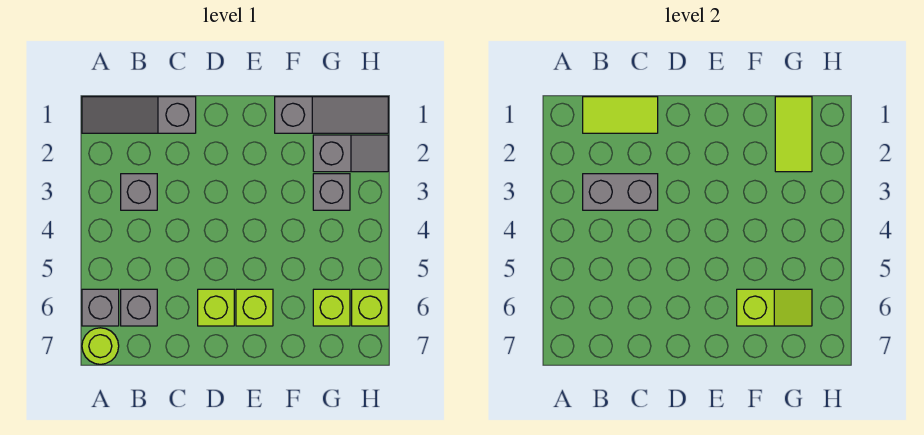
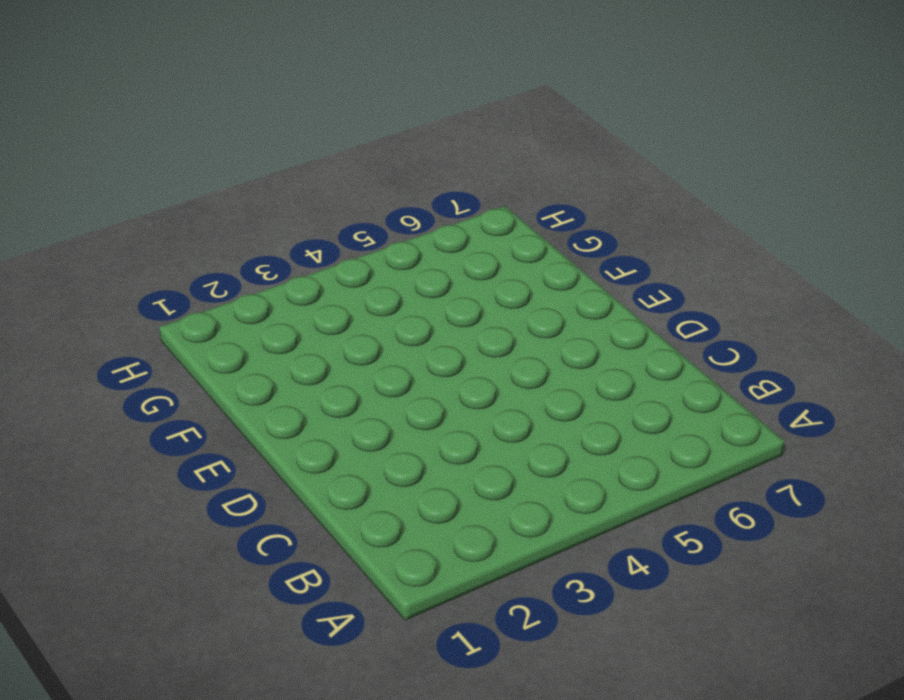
none -> grey 1x3 slope [82,97,196,133]
none -> grey 1x1 brick [82,289,119,326]
none -> lime 1x1 round brick [82,328,119,364]

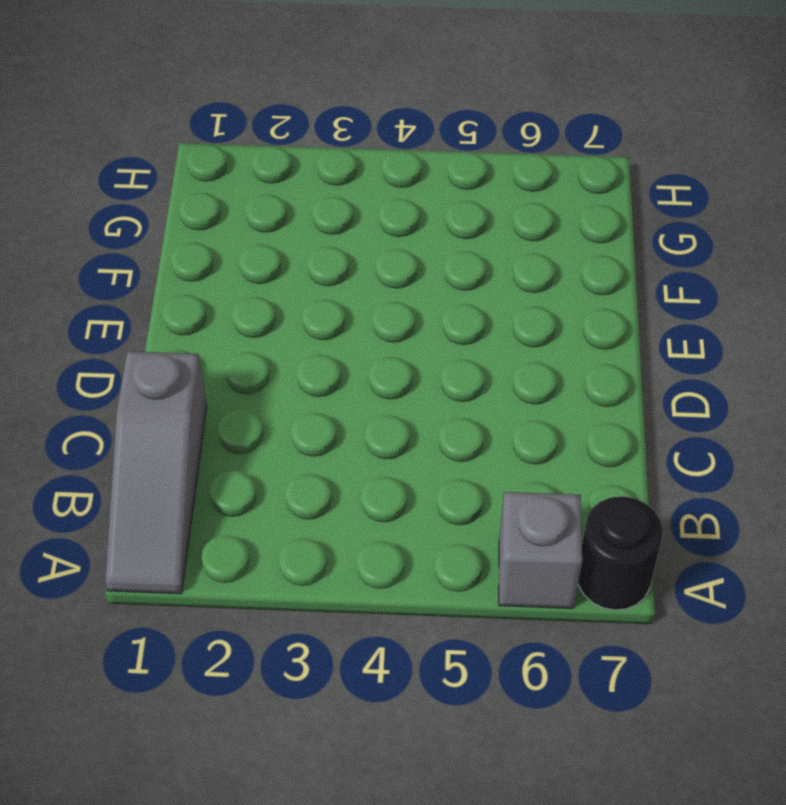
black 1x1 round brick [578,496,663,610] -> lime 1x1 round brick [82,328,119,364]
none -> grey 1x1 brick [121,174,157,210]
none -> grey 1x1 brick [121,289,157,326]
none -> lime 1x1 brick [198,289,234,326]

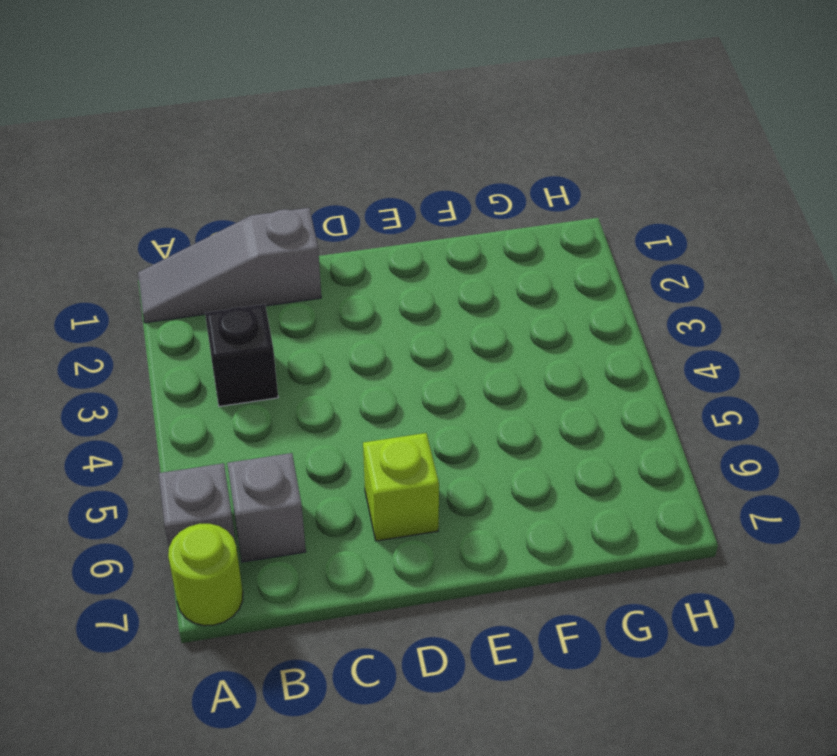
black 1x1 brick [205,304,278,406] -> grey 1x1 brick [121,174,157,210]
none -> lime 1x1 brick [236,289,273,326]
none -> grey 1x3 slope [275,97,388,133]
none -> grey 1x2 slope [313,135,388,172]

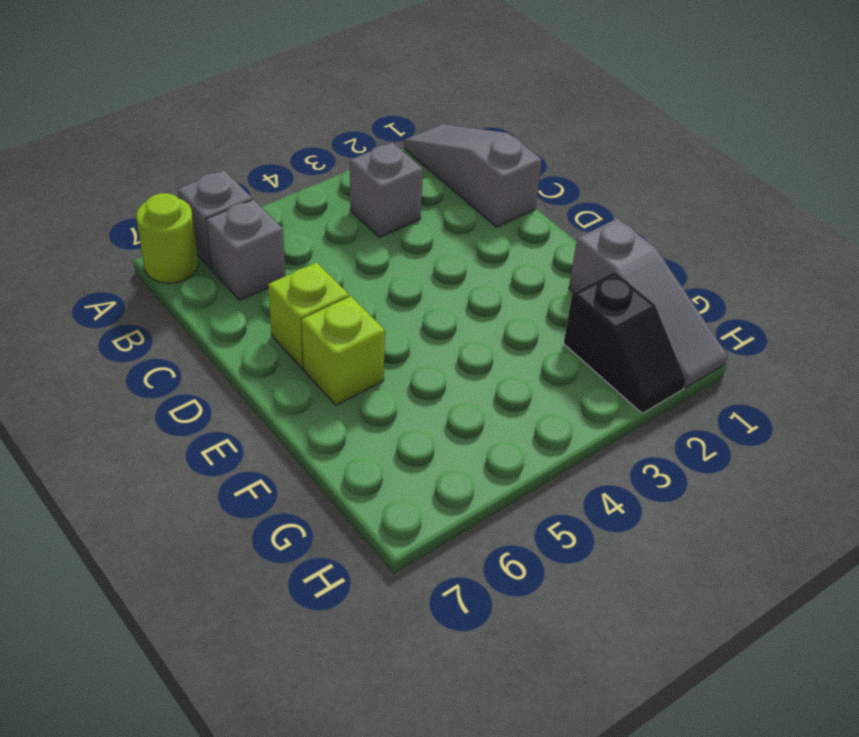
black 1x2 slope [564,271,686,413] -> grey 1x2 slope [313,135,388,172]
none -> grey 1x1 brick [313,174,350,210]
none -> lime 1x1 brick [313,289,350,326]
none -> lime 1x1 brick [352,289,388,326]

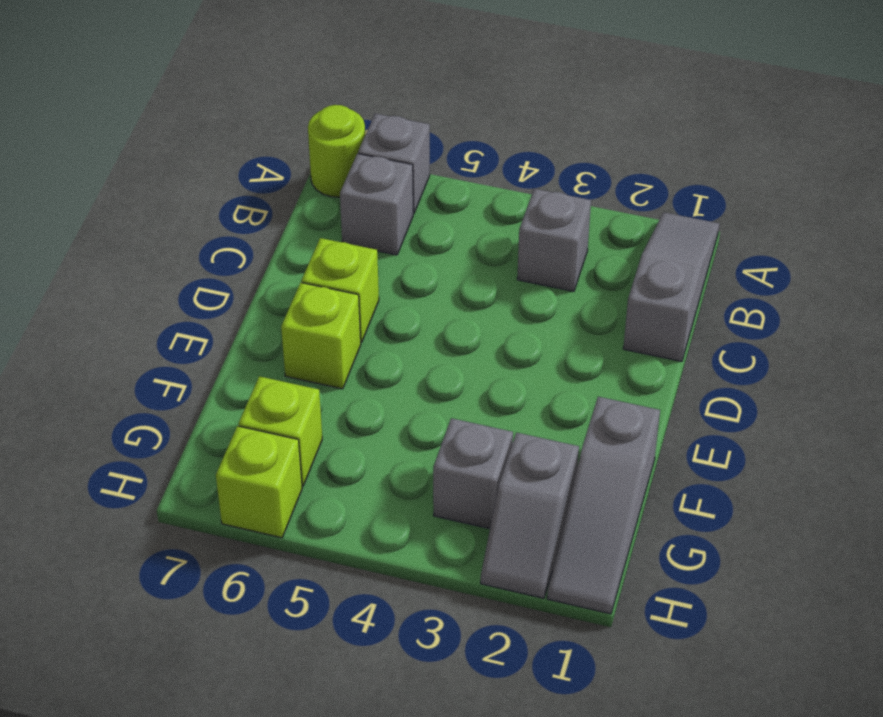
none -> lime 1x2 tile [583,97,658,133]
none -> grey 1x2 brick [583,174,658,210]
none -> lime 1x2 slope [737,289,812,326]

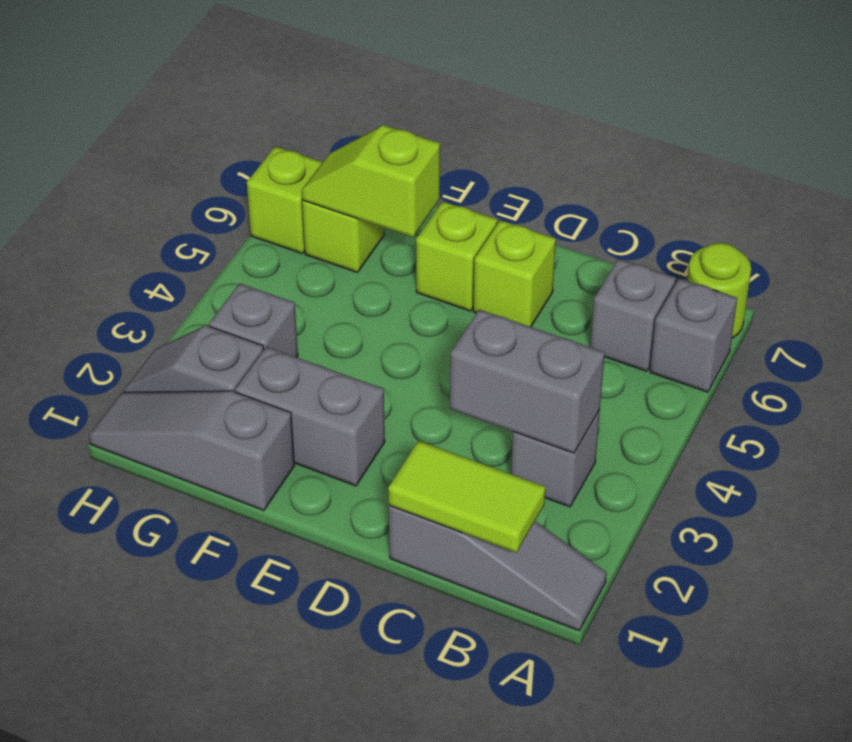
grey 1x2 brick [235,347,385,486] -> none
none -> lime 1x2 tile [775,97,812,172]

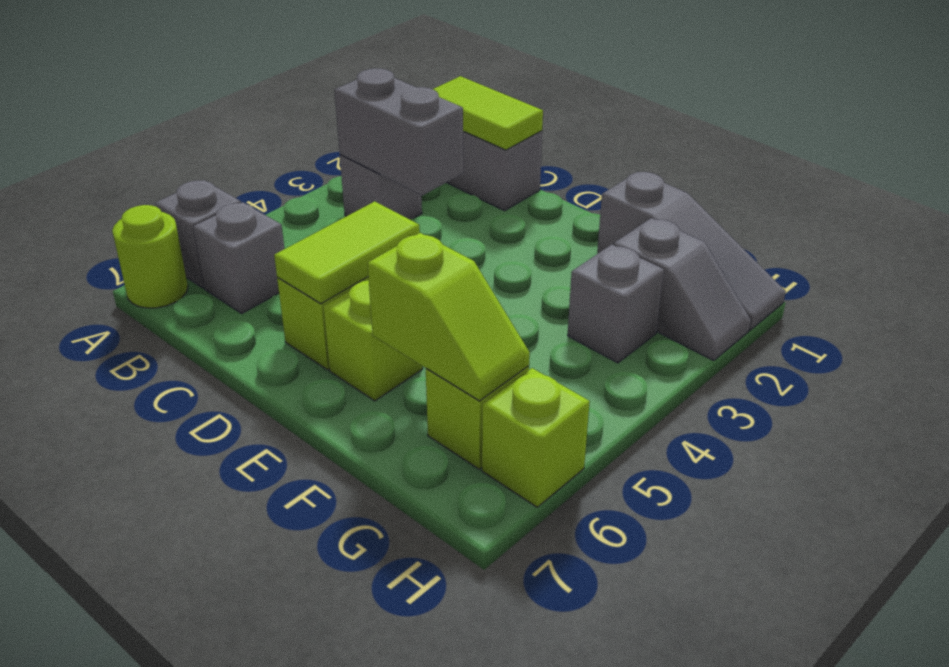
lime 1x2 tile [274,201,420,304] -> lime 1x2 tile moved to [775,97,812,172]

